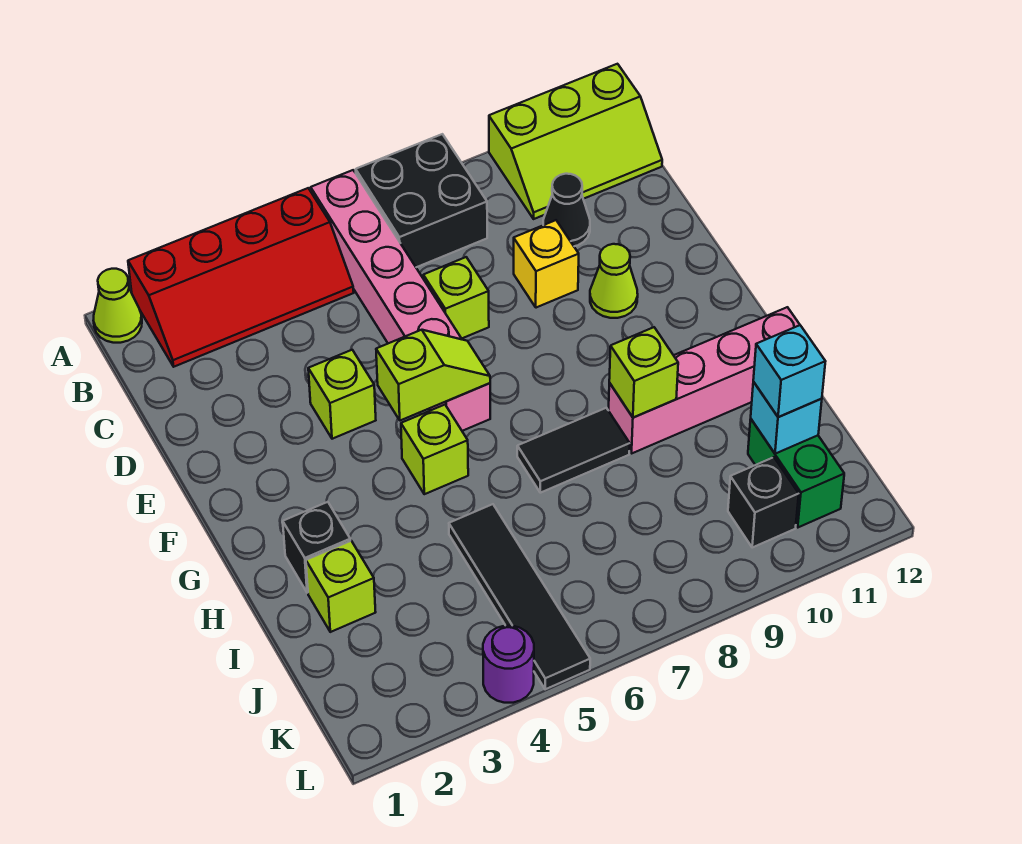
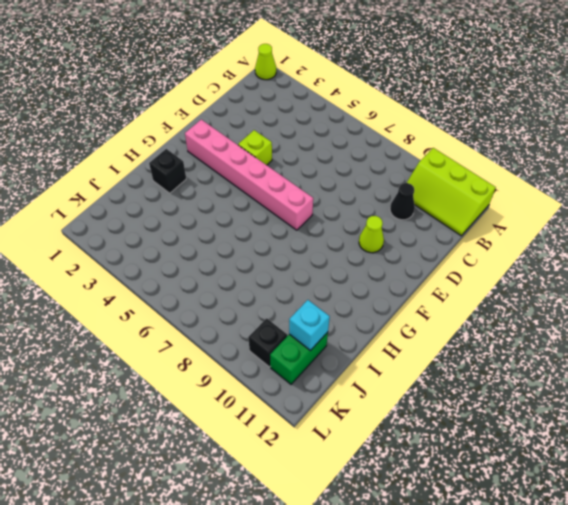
pink 1x6 brick [185,120,313,230] -> pink 1x6 brick turned to [311,170,490,431]
none -> red 2x4 slope [128,188,354,367]
none -> black 2x2 brick [356,134,487,267]
none -> lime 1x1 brick [423,257,489,338]

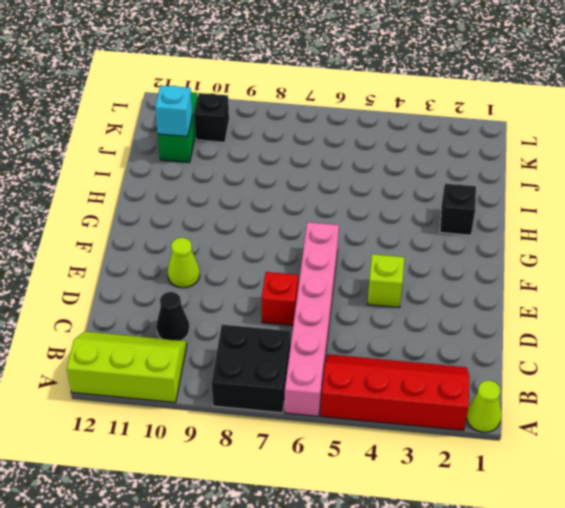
red 1x1 brick [262,272,298,325] -> lime 1x1 brick [423,257,489,338]
none -> yellow 1x1 brick [514,220,579,308]
none -> lime 1x1 brick [401,405,468,494]
none -> black 1x2 tile [517,408,630,493]

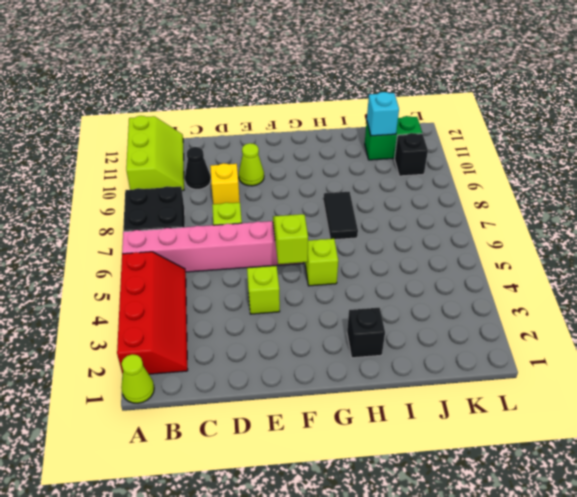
none -> pink 1x4 brick [609,307,800,453]
none -> lime 1x1 brick [306,541,376,632]
none -> black 1x4 tile [449,504,590,689]

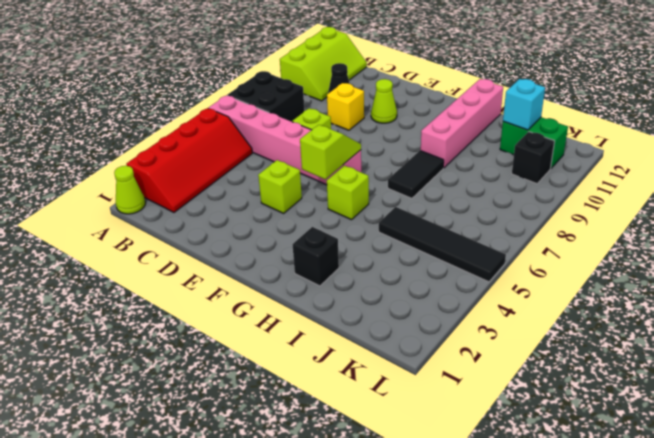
none -> lime 1x1 brick [306,541,376,632]
none -> purple 1x1 round brick [483,626,534,703]
none -> lime 1x1 brick [609,327,678,418]

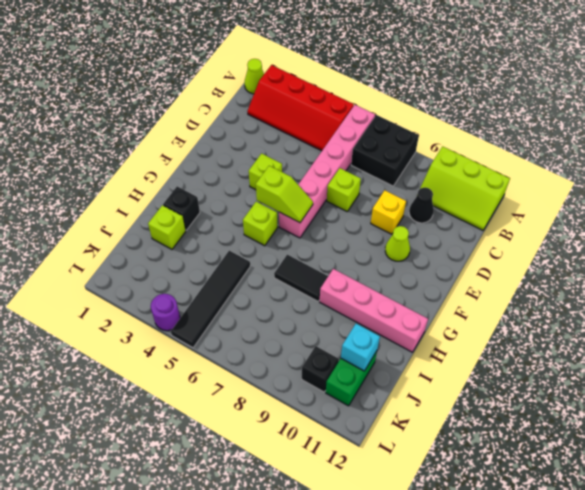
none -> lime 1x1 brick [609,327,678,418]
none -> cyan 1x1 brick [753,325,826,417]

